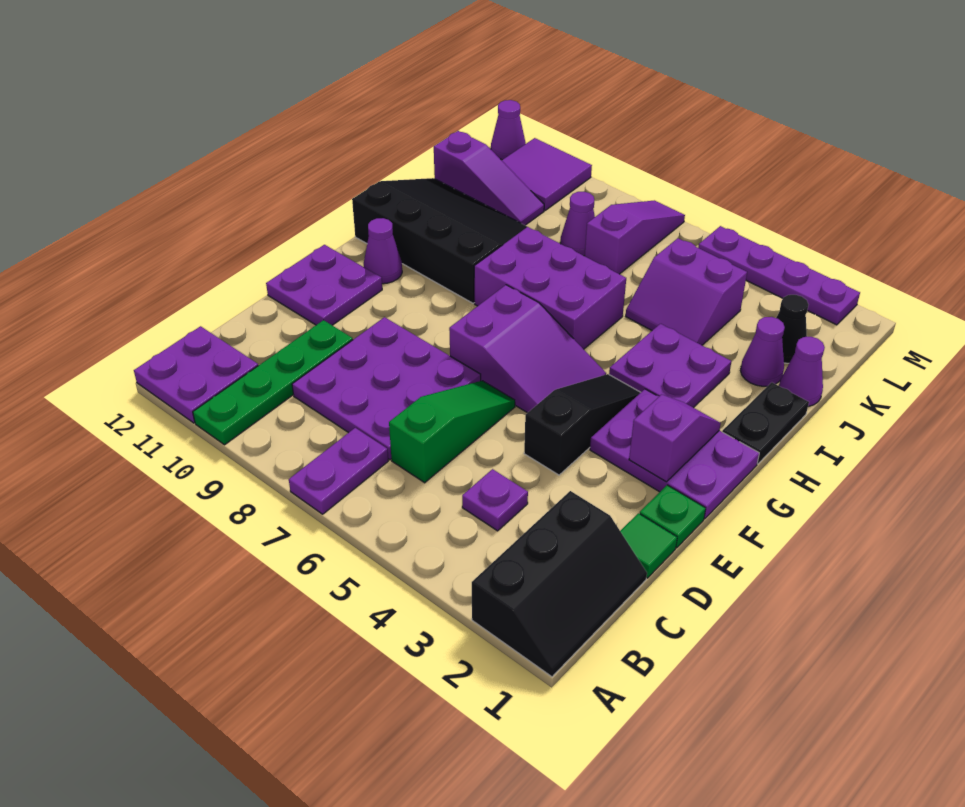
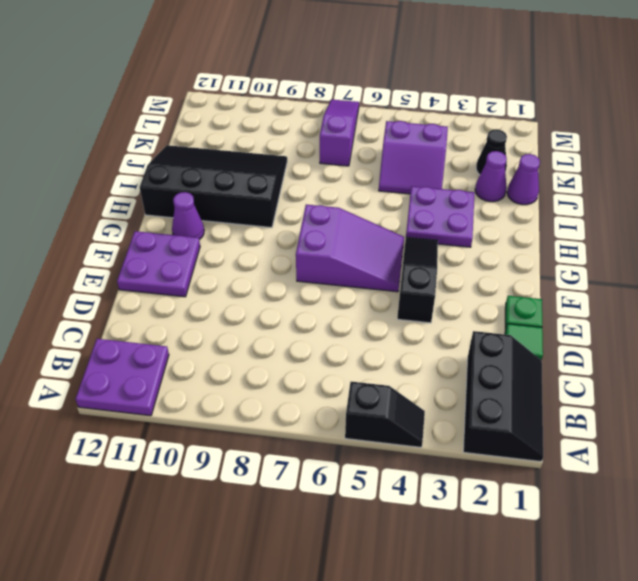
black 1x2 slope [345,382,425,447] -> none
none -> purple 1x2 plate [289,428,388,514]
none -> green 1x4 plate [193,320,353,445]
none -> purple 1x1 plate [462,469,528,531]

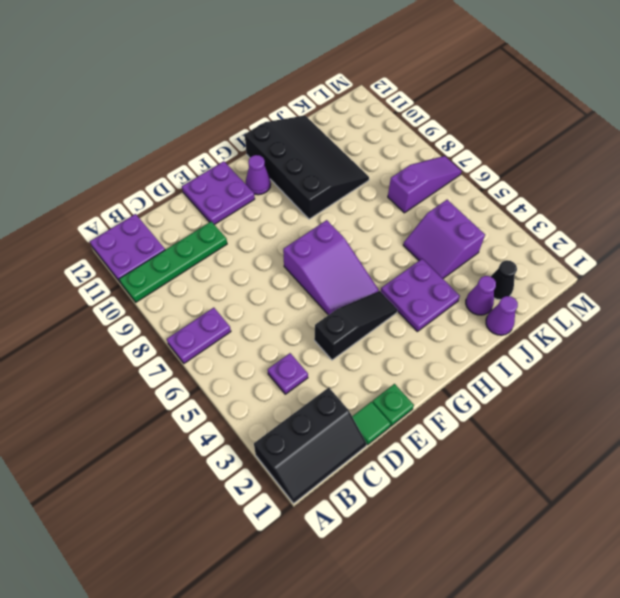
none -> green 1x3 slope [389,381,515,483]
none -> purple 3x3 plate [292,317,481,460]
none -> purple 2x3 plate [590,389,759,519]

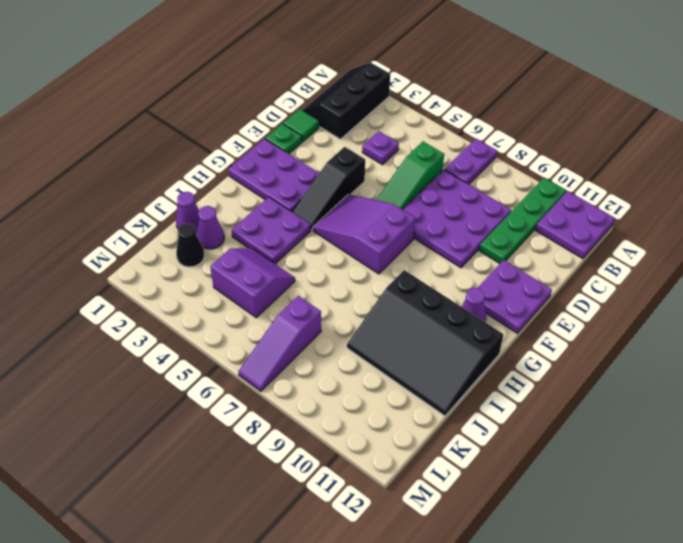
none -> black 1x2 plate [722,382,809,464]
none -> purple 2x3 brick [474,227,626,349]
none -> purple 1x1 cone [560,192,595,256]

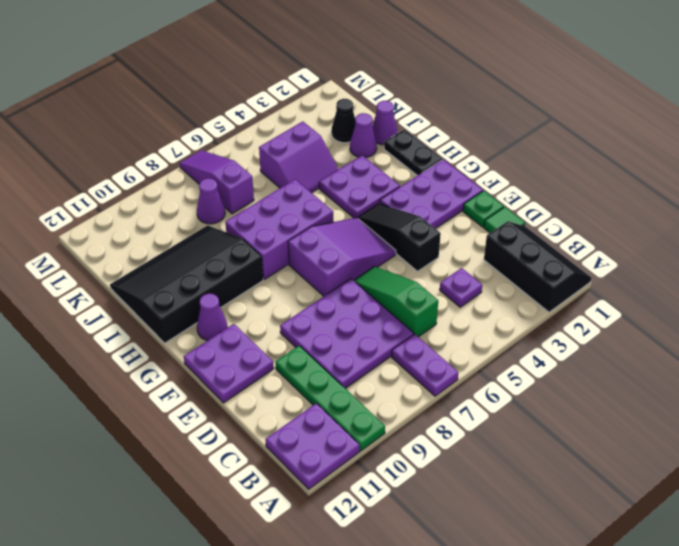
none -> purple 1x3 slope [434,131,544,225]
none -> purple 2x2 tile [502,138,592,210]
none -> purple 1x4 plate [698,226,860,325]

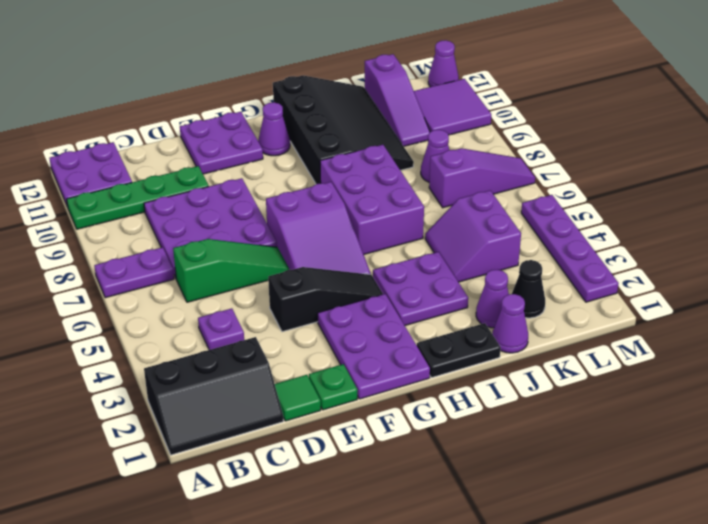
none -> purple 1x2 slope [629,394,721,482]

